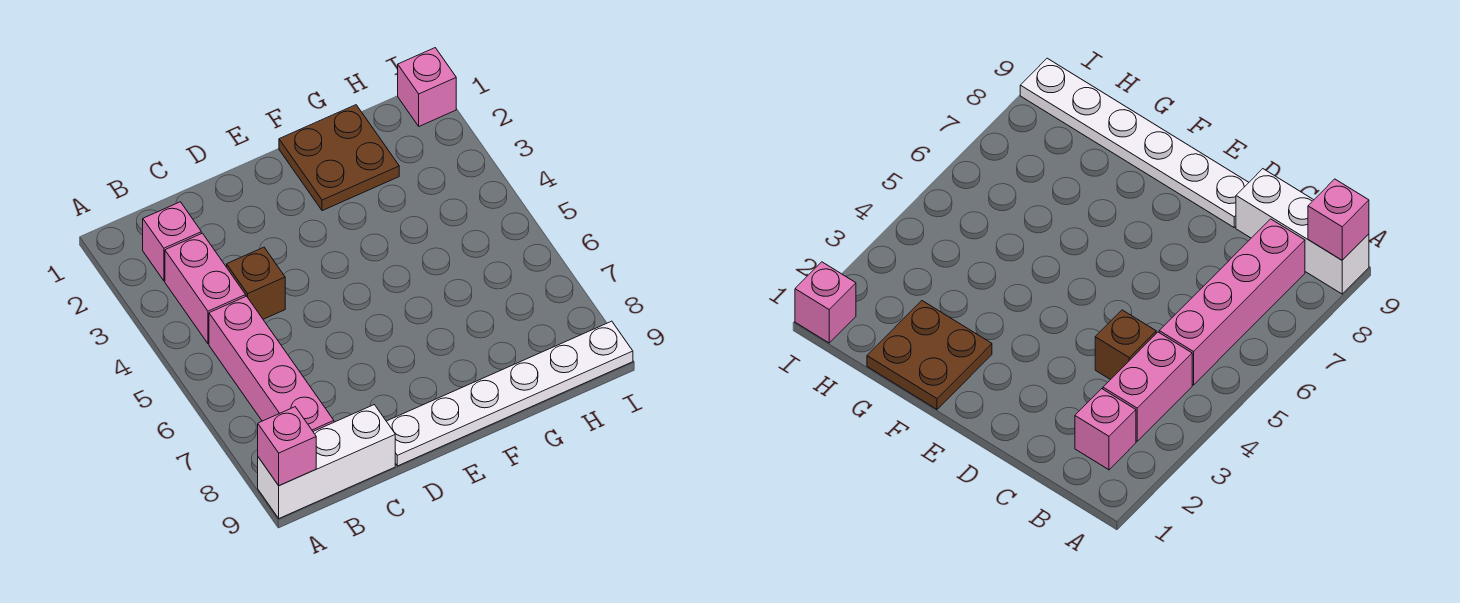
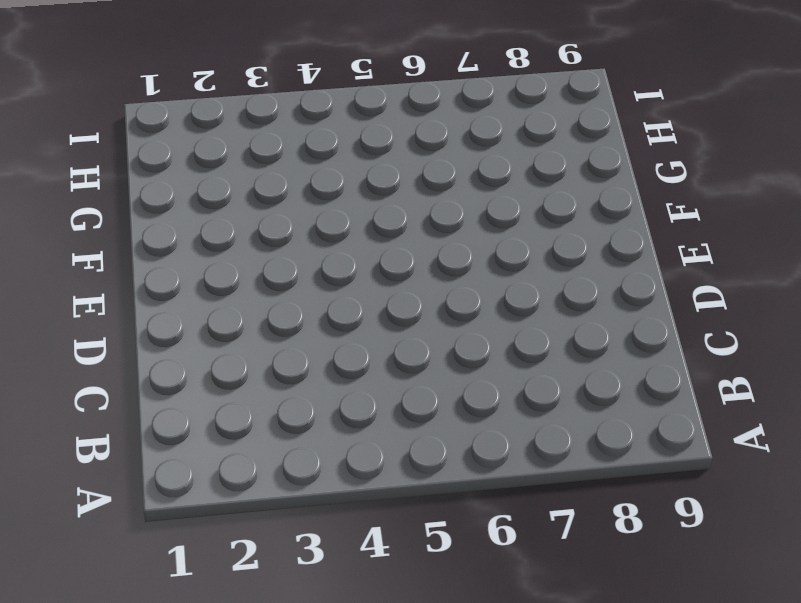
none -> white 1x3 brick [258,405,395,518]
none -> pink 1x1 brick [143,202,201,281]

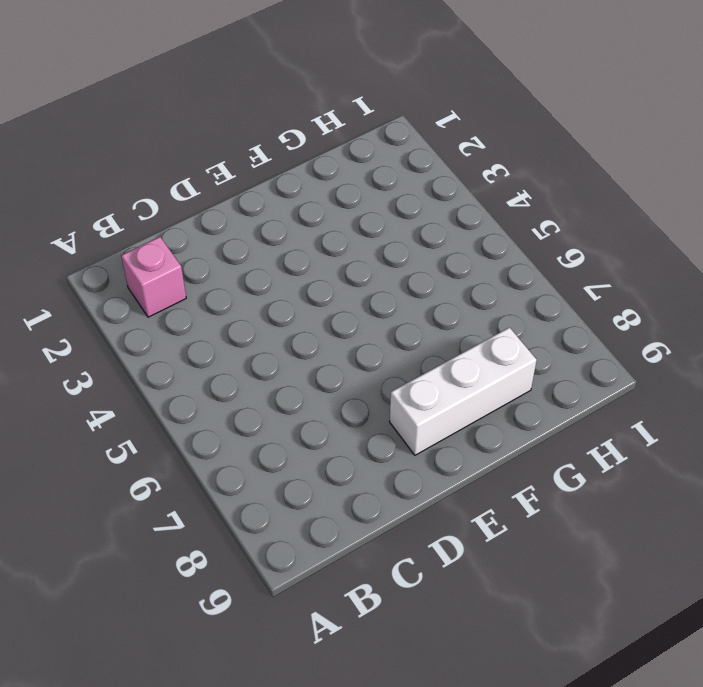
white 1x3 brick [390,327,537,455] -> white 1x3 brick moved to [258,405,395,518]
none -> pink 1x2 brick [165,233,246,344]
none -> pink 1x4 brick [209,296,334,431]

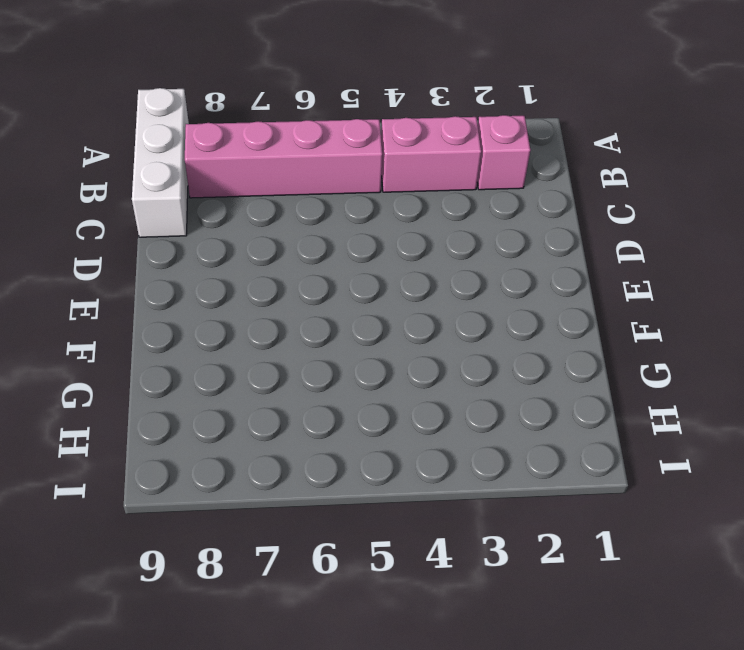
none -> brown 1x1 brick [227,247,285,319]
none -> white 1x6 plate [386,321,633,466]

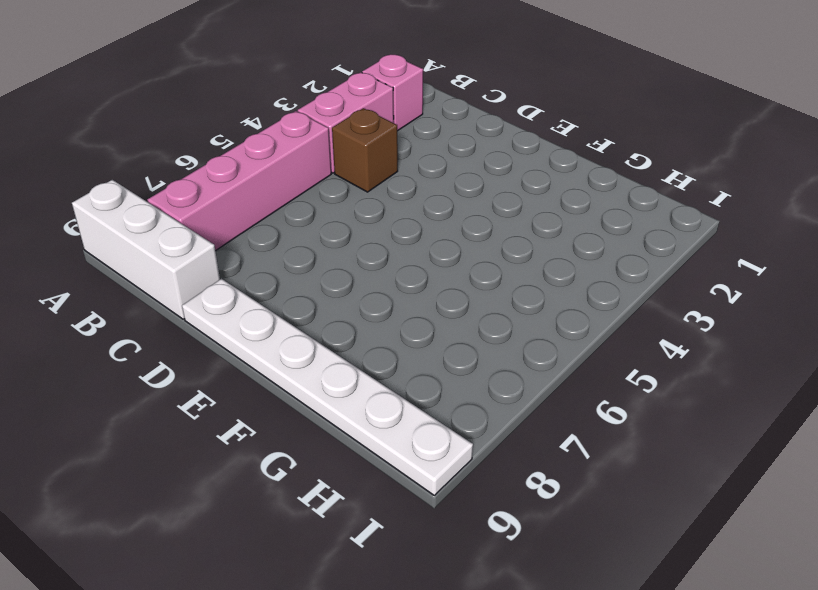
none -> brown 2x2 plate [279,105,399,211]
none -> pink 1x1 brick [398,48,456,126]

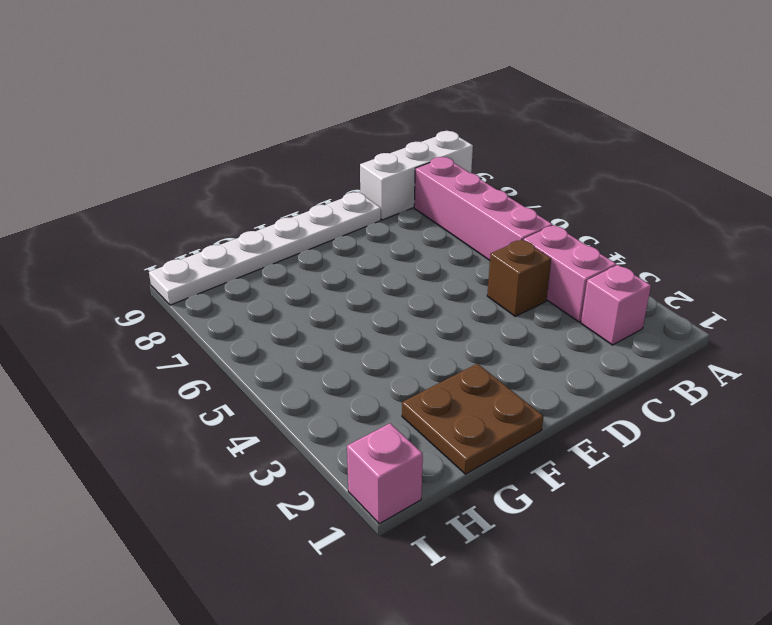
none -> pink 1x1 brick [258,407,316,486]

